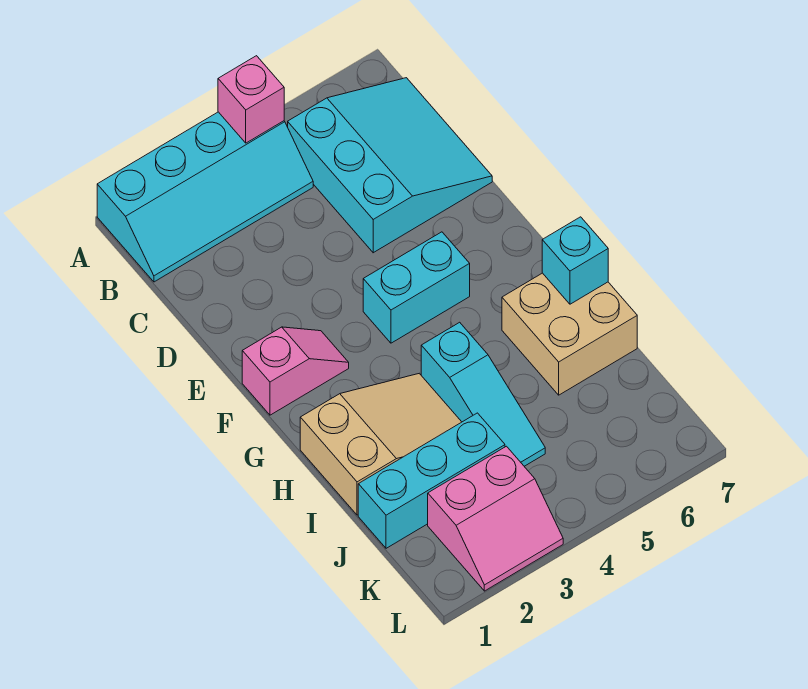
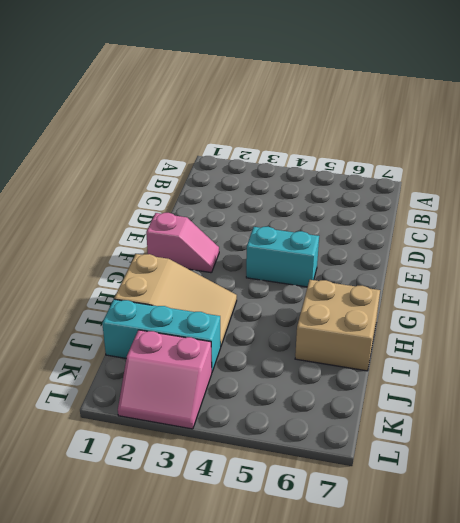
none -> cyan 2x4 slope [97,112,313,282]
none -> cyan 3x3 slope [288,78,492,253]

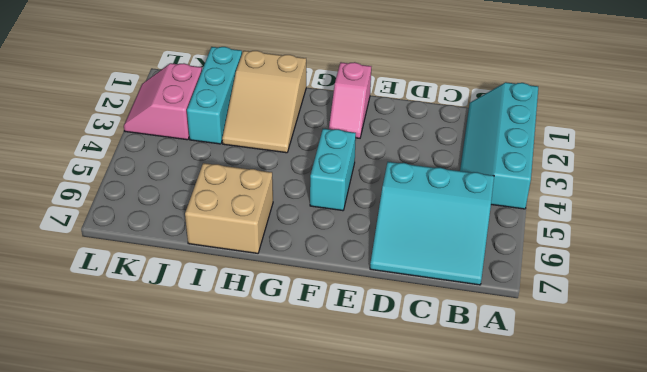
none -> cyan 1x3 slope [421,322,545,466]
none -> pink 1x1 brick [218,56,284,143]

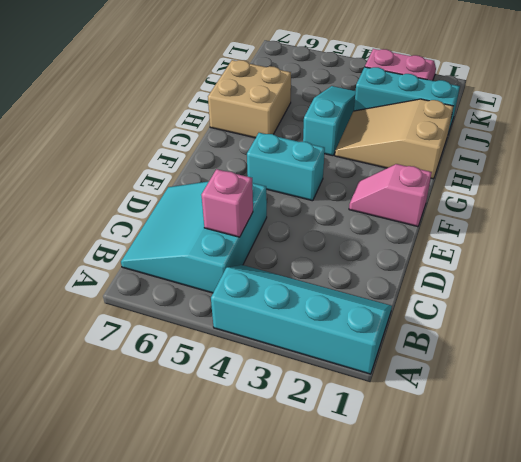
pink 1x1 brick [201,169,253,237] -> pink 1x1 brick moved to [218,56,284,143]
none -> cyan 1x1 brick [542,217,608,304]

